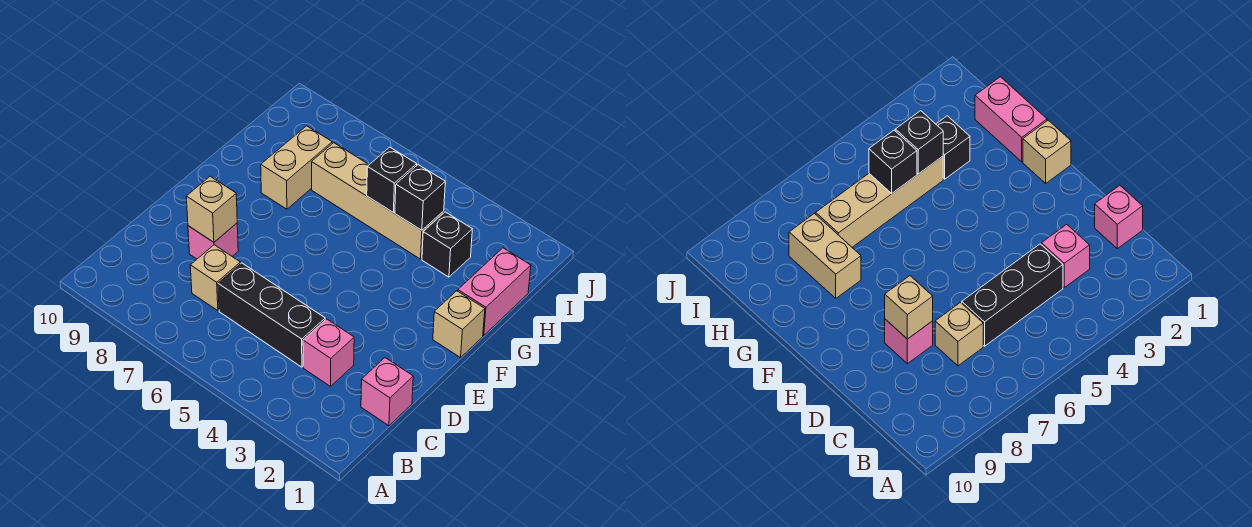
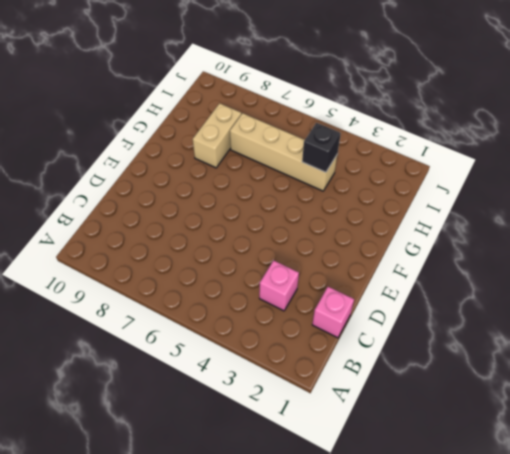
none -> black 1x3 brick [218,263,325,367]
none -> tan 1x1 brick [190,245,240,311]
none -> pink 1x1 brick [188,223,238,259]

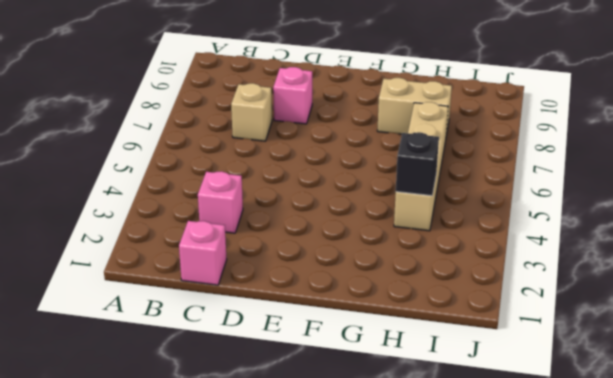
none -> black 1x3 brick [218,263,325,367]
none -> tan 1x1 brick [433,291,485,358]
none -> pink 1x2 brick [458,248,531,336]

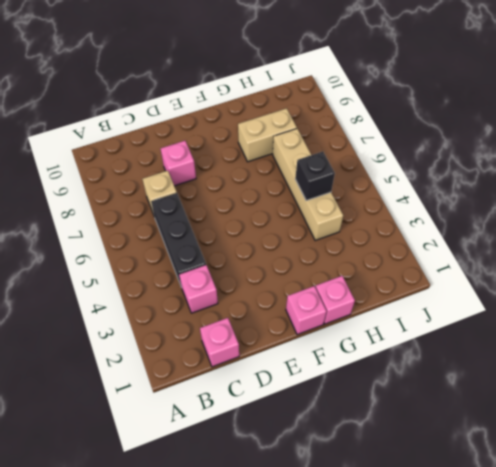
pink 1x1 brick [286,286,327,335] -> tan 1x1 brick [433,291,485,358]
pink 1x1 brick [315,276,355,324] -> pink 1x2 brick [458,248,531,336]
none -> black 1x1 brick [422,212,472,277]
none -> tan 1x1 brick [186,176,237,242]
none -> black 1x1 brick [395,165,445,230]

